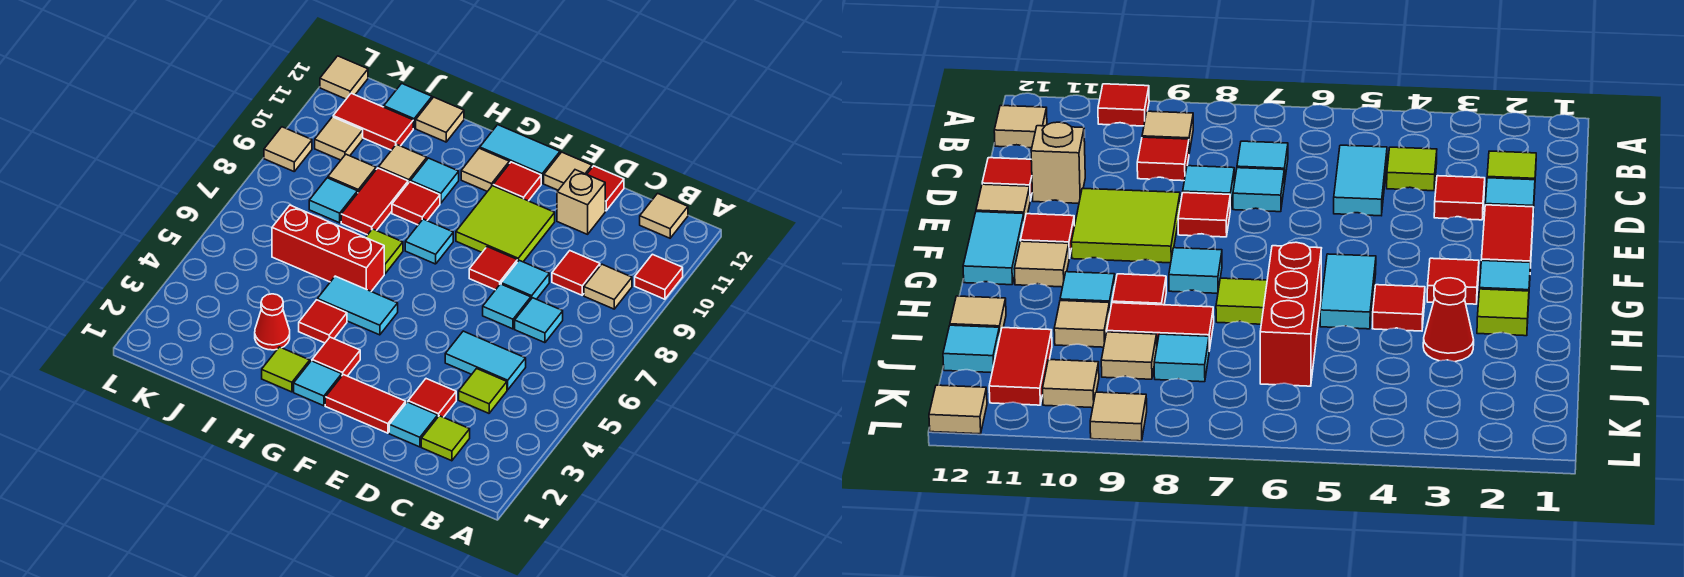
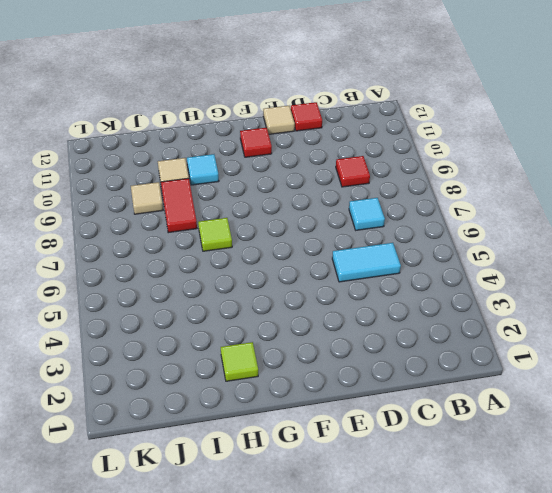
none -> red 1x1 tile [635,254,683,299]
none -> tan 1x1 tile [584,264,632,309]
none -> tan 1x1 tile [640,193,688,238]
none -> lime 1x1 tile [421,416,470,461]

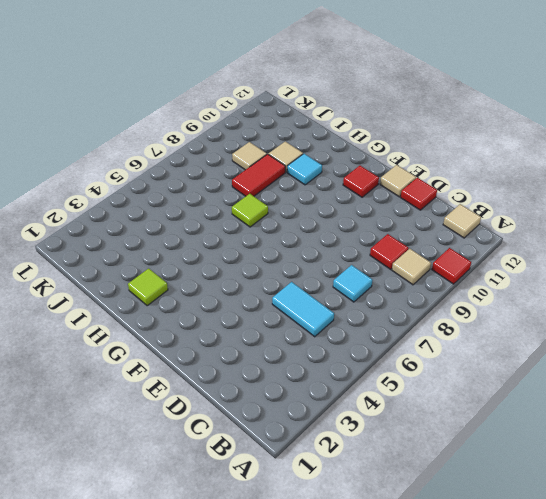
none -> lime 1x1 tile [421,416,470,461]
none -> lime 1x1 tile [459,369,507,413]
none -> cyan 1x1 tile [389,402,438,447]
none -> red 1x1 tile [408,379,456,417]

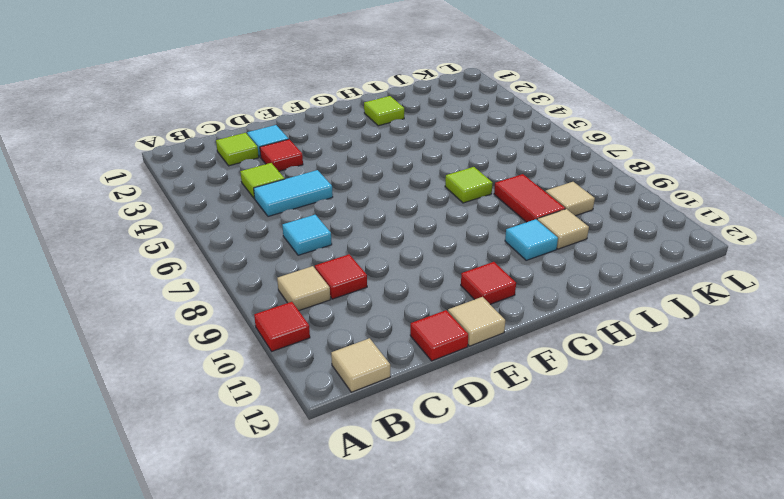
none -> cyan 1x1 tile [483,284,531,329]
none -> cyan 1x1 tile [501,260,549,299]
none -> tan 1x1 brick [557,170,605,234]
none -> red 1x2 tile [325,375,406,433]

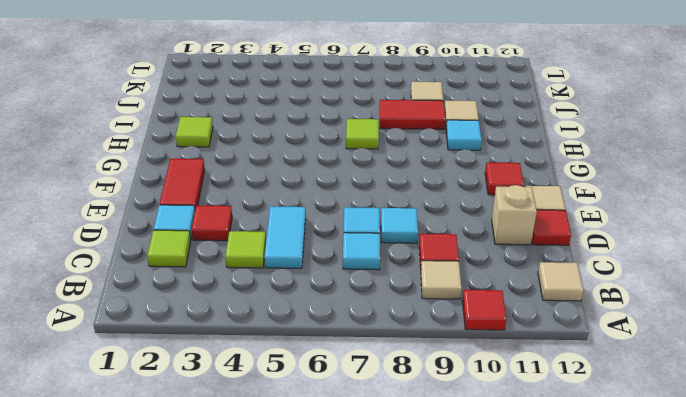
none -> red 1x1 tile [469,247,517,290]
none -> lime 2x2 tile [456,186,555,262]
none -> cyan 1x2 tile [480,125,560,183]
none -> cyan 1x1 tile [294,361,342,406]

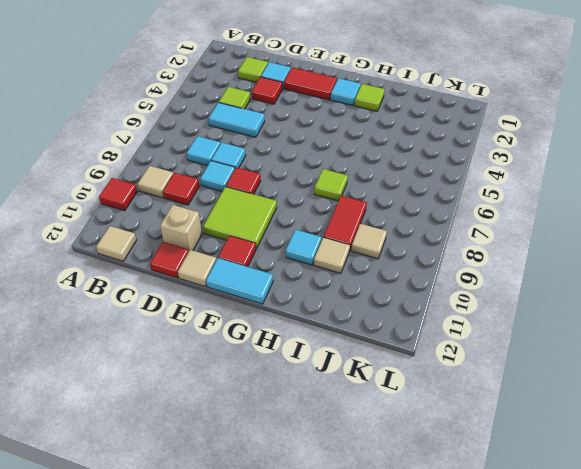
none -> red 1x1 tile [312,337,360,376]
none -> cyan 1x2 tile [317,276,398,335]
none -> cyan 1x1 tile [405,219,453,264]
none -> tan 1x1 tile [461,148,509,191]

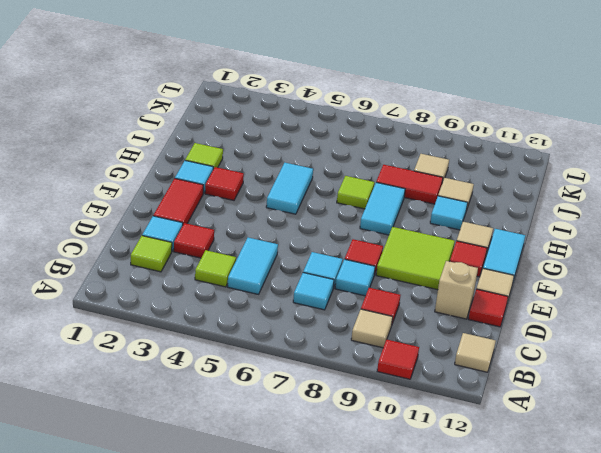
cyan 1x2 tile [360,182,405,235] -> cyan 1x1 tile [405,219,453,264]
none -> red 1x1 tile [299,300,347,343]
none -> red 1x3 brick [272,205,384,291]
none -> red 1x1 tile [392,182,440,225]
none -> red 1x1 cone [255,294,290,350]

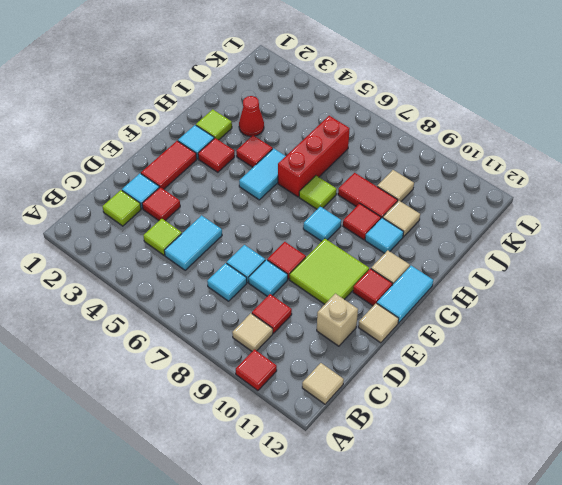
none -> red 1x1 tile [587,166,624,211]
none -> tan 1x1 tile [416,97,464,142]
none -> cyan 1x1 tile [309,178,358,223]
none -> red 1x2 tile [333,93,413,150]

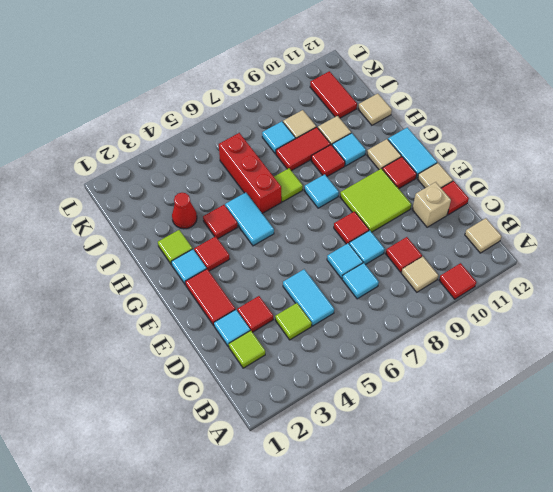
none -> cyan 1x1 tile [384,83,432,128]
none -> tan 1x1 tile [315,117,363,160]
none -> tan 1x1 tile [264,127,312,171]
none -> tan 1x1 tile [320,56,368,99]

